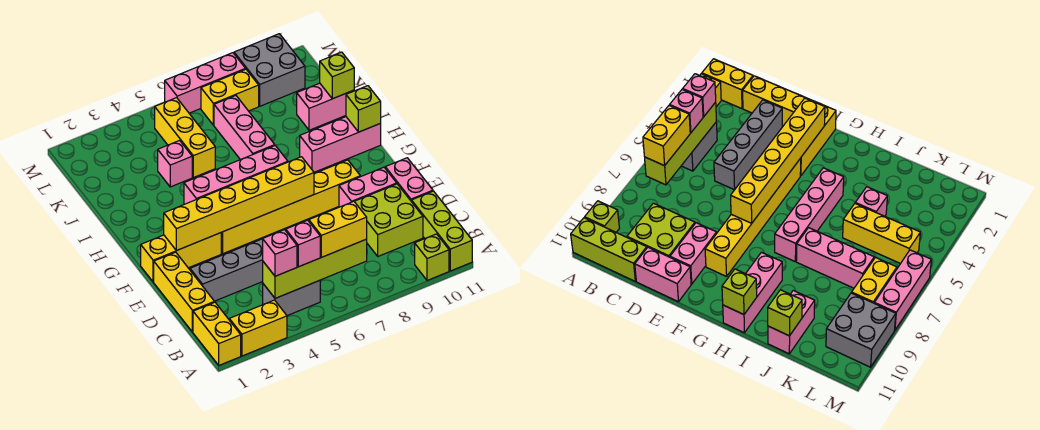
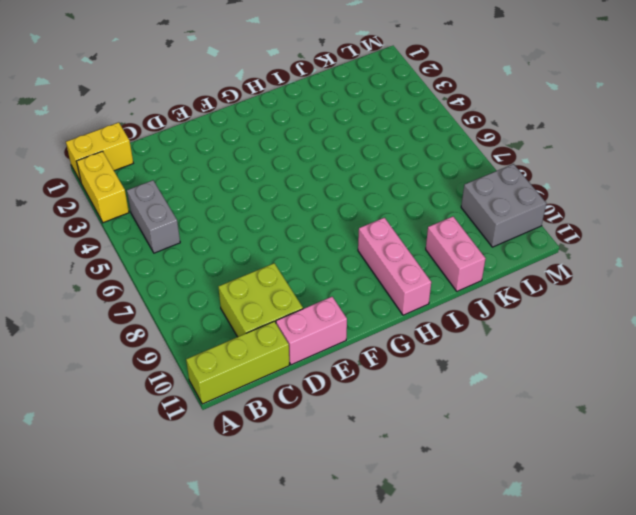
none -> lime 1x1 brick [415,234,449,280]
none -> yellow 1x3 brick [154,252,215,332]
none -> grey 1x4 brick [190,239,263,301]

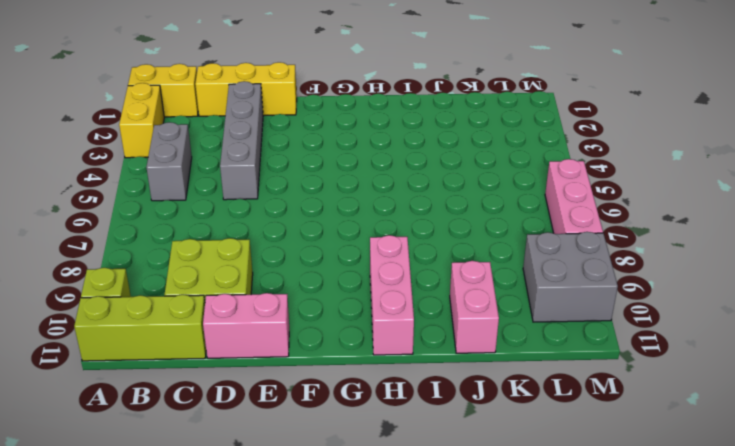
none -> pink 1x2 brick [339,167,397,207]
none -> yellow 1x3 brick [141,233,221,282]
none -> yellow 1x6 brick [221,160,360,254]

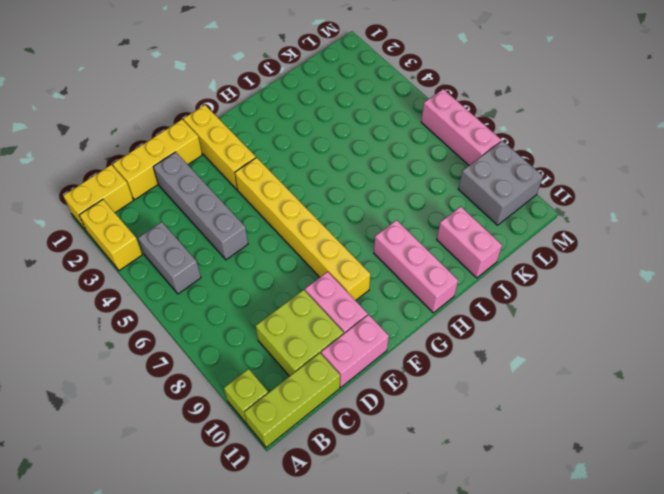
none -> pink 1x4 brick [184,145,288,204]
none -> pink 1x3 brick [214,96,275,160]
none -> pink 1x1 brick [158,140,192,187]

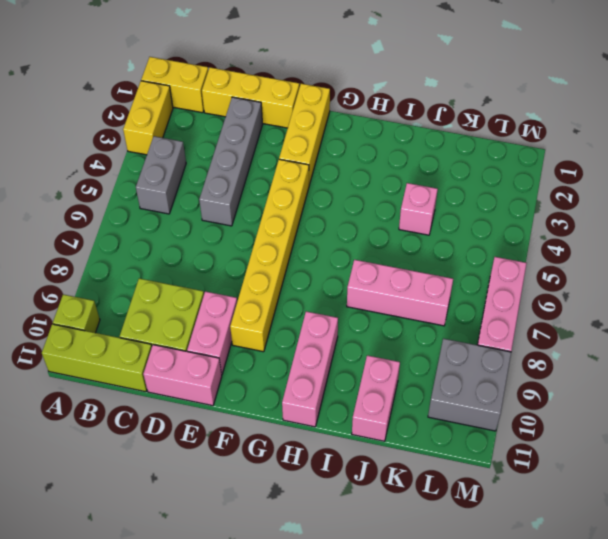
none -> pink 1x4 brick [184,145,288,204]
none -> yellow 1x3 brick [155,98,215,177]
none -> yellow 1x2 brick [201,69,259,125]

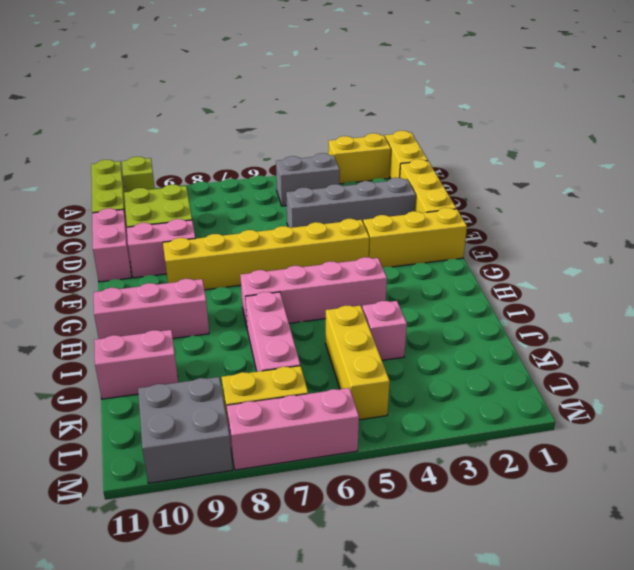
none -> lime 1x4 brick [263,239,367,298]
none -> yellow 1x6 brick [164,157,314,251]
none -> lime 1x1 brick [346,86,381,132]

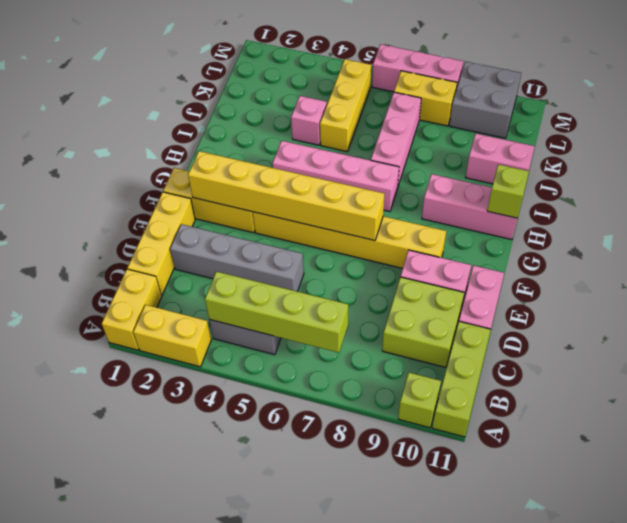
none -> lime 1x1 brick [320,52,354,99]
none -> pink 1x1 brick [263,230,297,276]
none -> pink 1x1 brick [286,220,320,267]

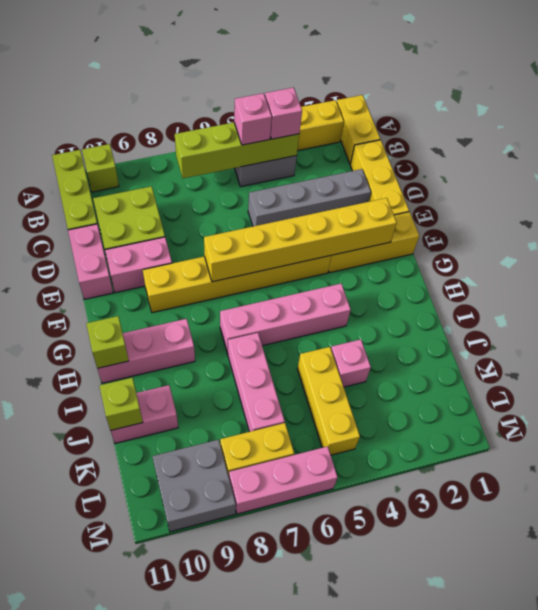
none -> yellow 1x2 brick [309,201,367,257]

